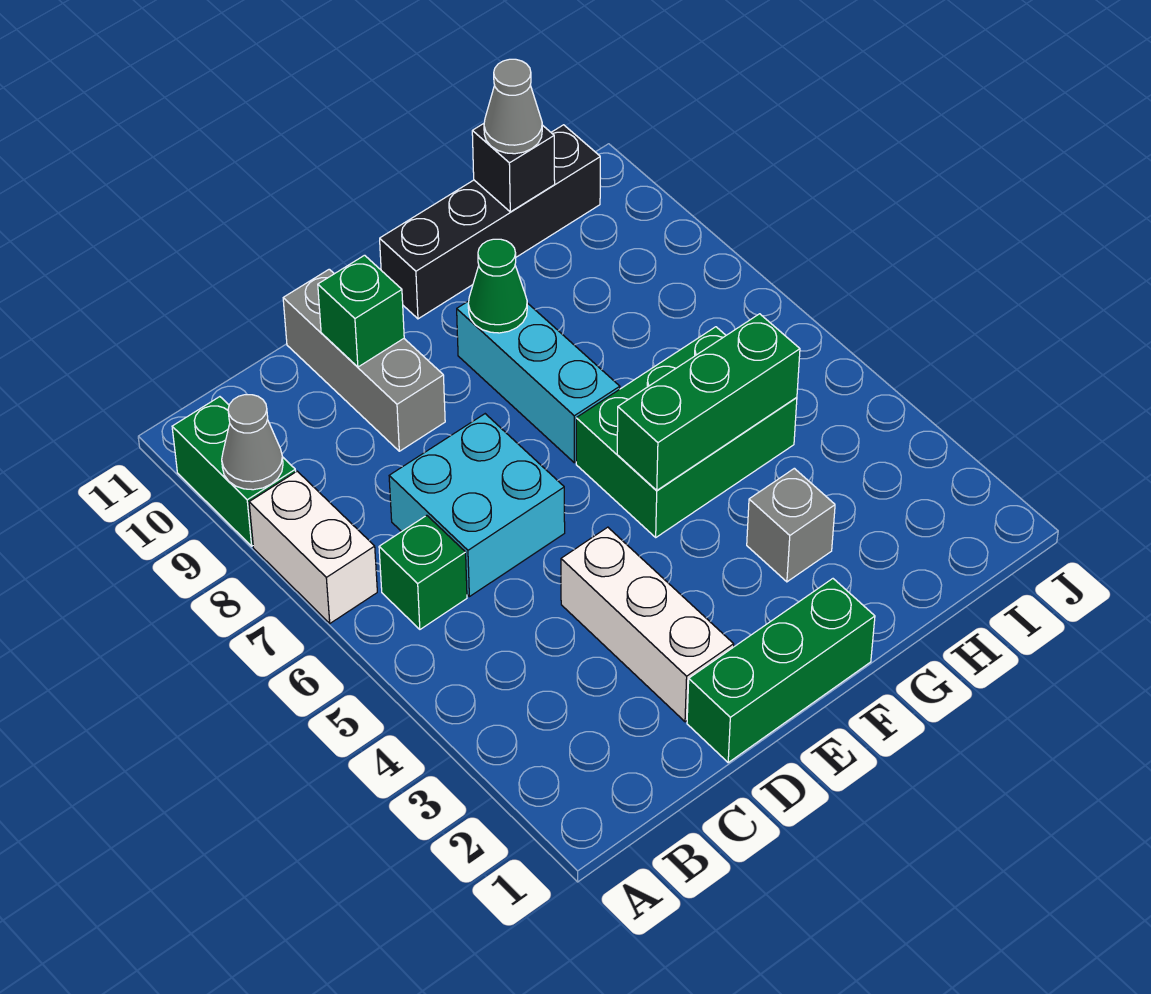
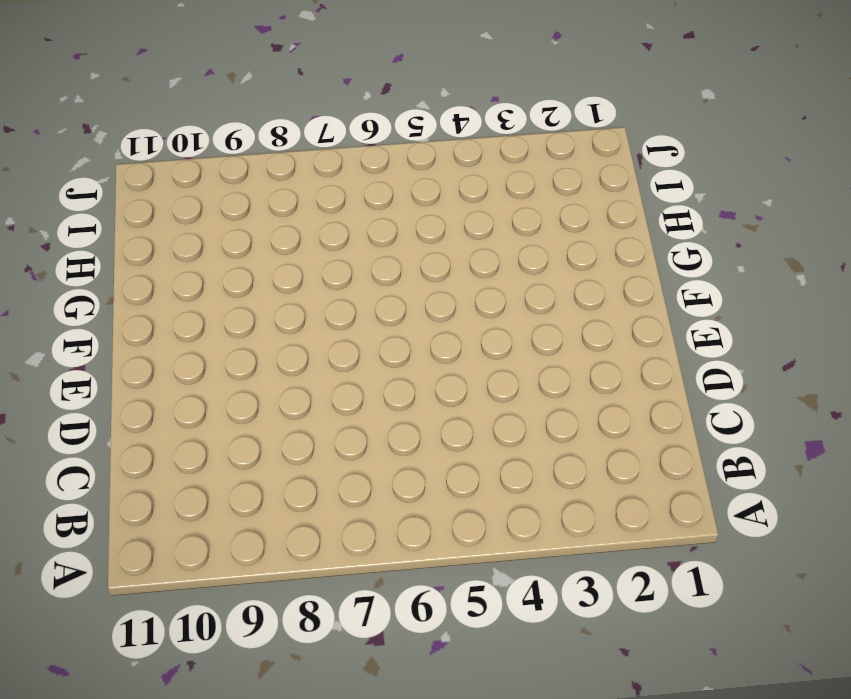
none -> white 1x2 brick [249,471,377,623]
none -> green 1x2 brick [172,397,296,546]
none -> green 1x1 brick [379,515,467,629]

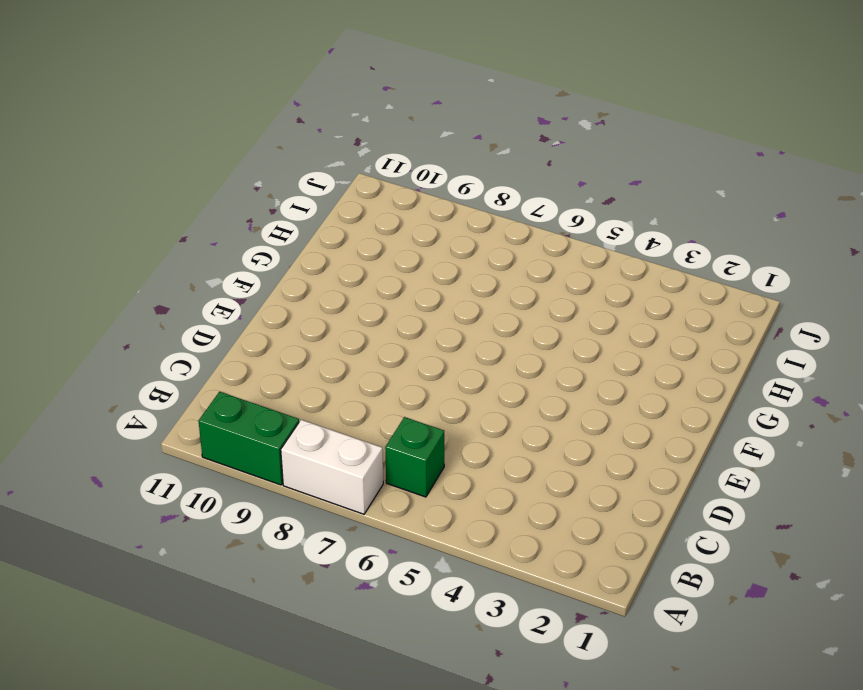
none -> cyan 2x2 brick [389,414,565,597]
none -> green 1x3 brick [687,579,875,762]
none -> white 1x3 brick [561,527,734,722]

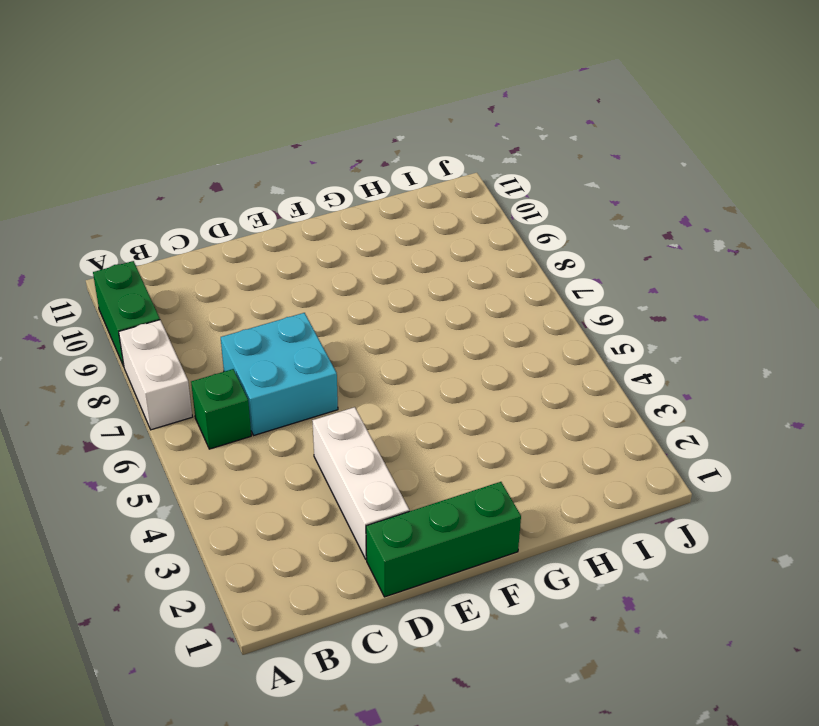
none -> grey 1x3 brick [283,269,445,451]
none -> green 2x3 brick [576,327,797,537]
none -> cyan 1x3 brick [457,301,620,463]

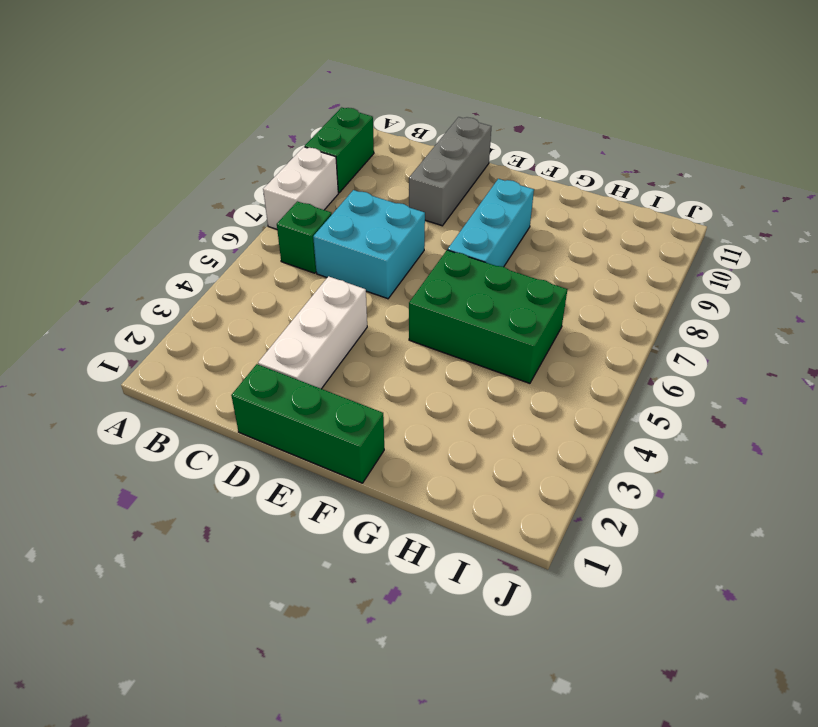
none -> black 1x4 brick [380,125,600,319]
none -> grey 1x1 brick [747,468,835,582]
none -> grey 1x1 cone [222,395,283,490]

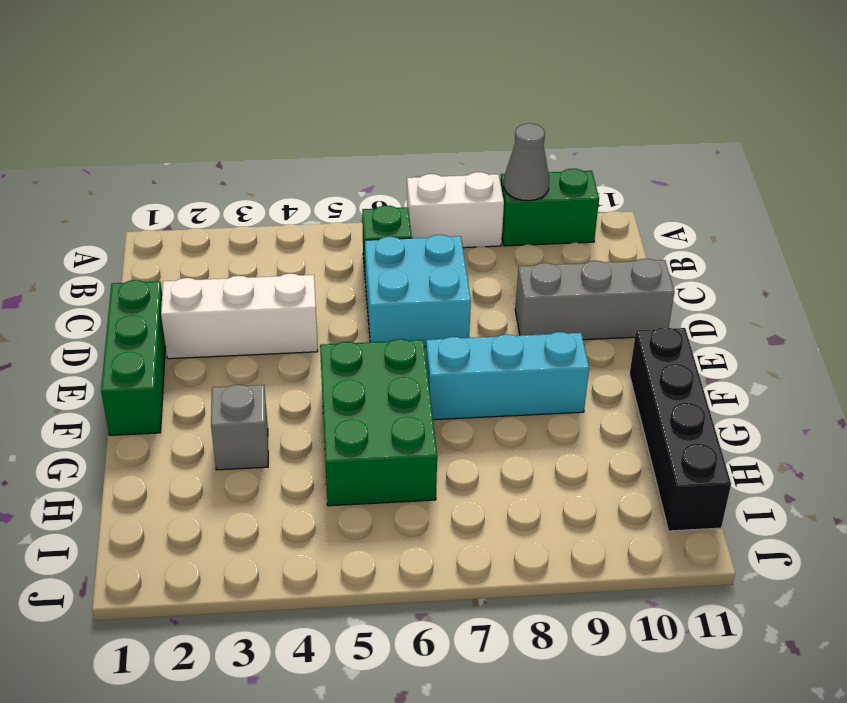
none -> green 1x1 brick [318,255,404,367]
none -> green 1x3 brick [617,314,800,490]
none -> green 1x1 cone [468,239,527,333]

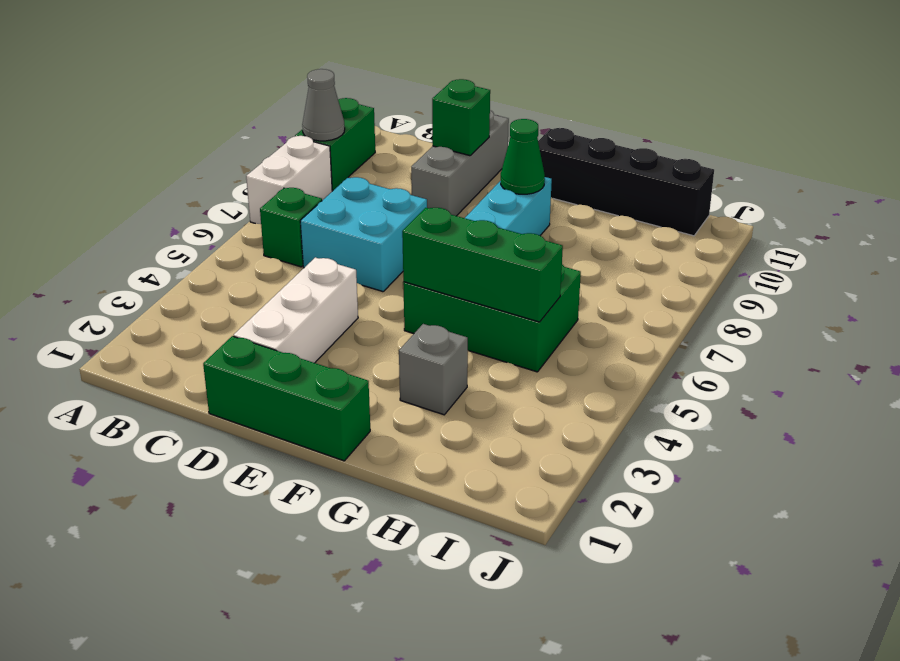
none -> black 1x1 brick [472,124,555,212]
none -> grey 1x1 cone [484,59,542,154]

